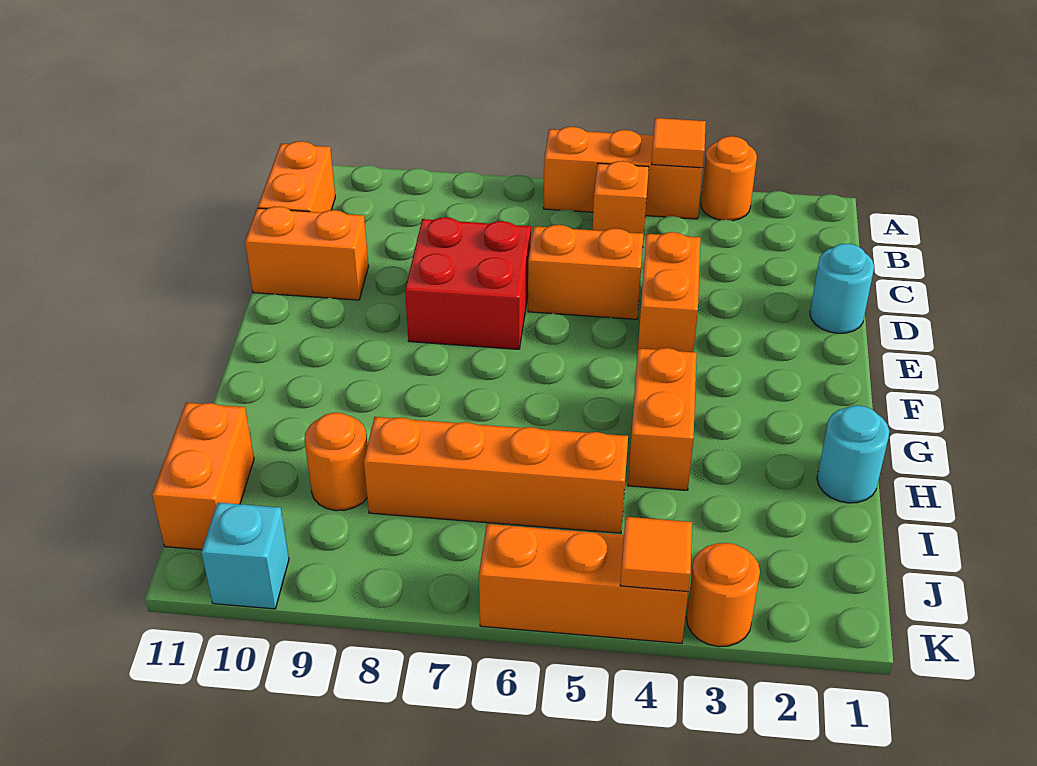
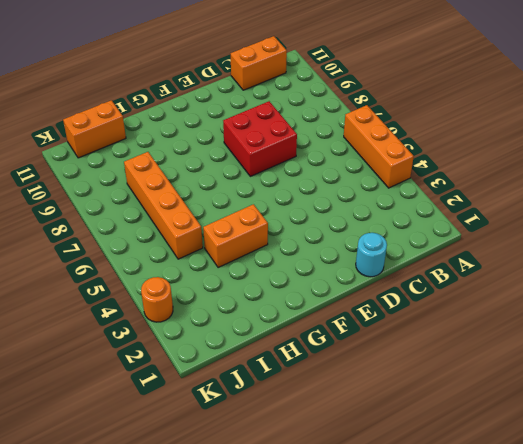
none -> orange 1x1 round brick [701,136,757,221]
none -> orange 1x1 brick [593,161,649,238]
none -> orange 1x2 brick [638,232,700,352]

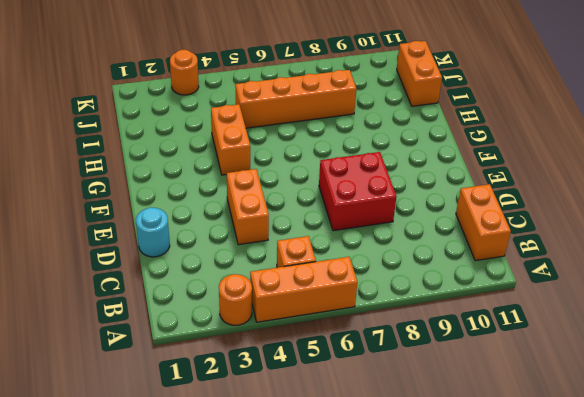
none -> orange 1x2 brick [528,225,644,319]
none -> orange 1x2 brick [245,207,369,300]
none -> cyan 1x1 round brick [817,405,889,503]

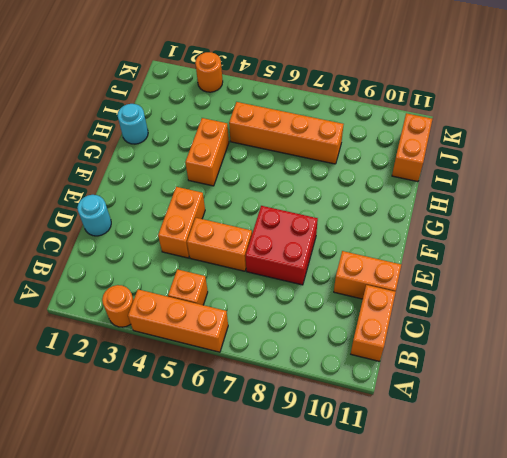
none -> orange 1x1 round brick [305,413,367,511]
none -> orange 1x3 brick [479,524,688,643]
none -> cyan 1x1 brick [201,503,289,609]

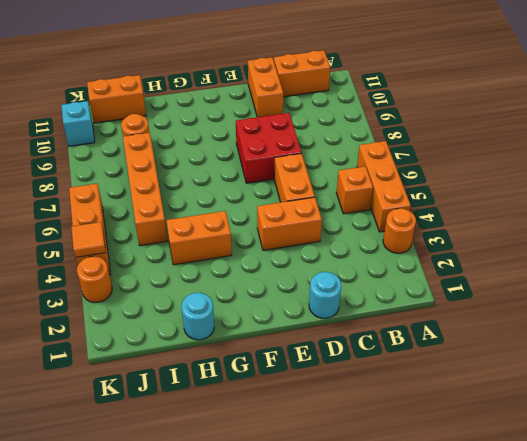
none -> orange 1x1 tile [652,118,706,168]

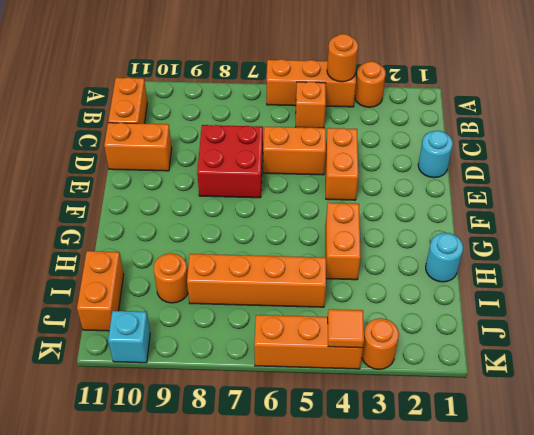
orange 1x1 round brick [327,34,358,82] -> orange 1x1 tile [652,118,706,168]

